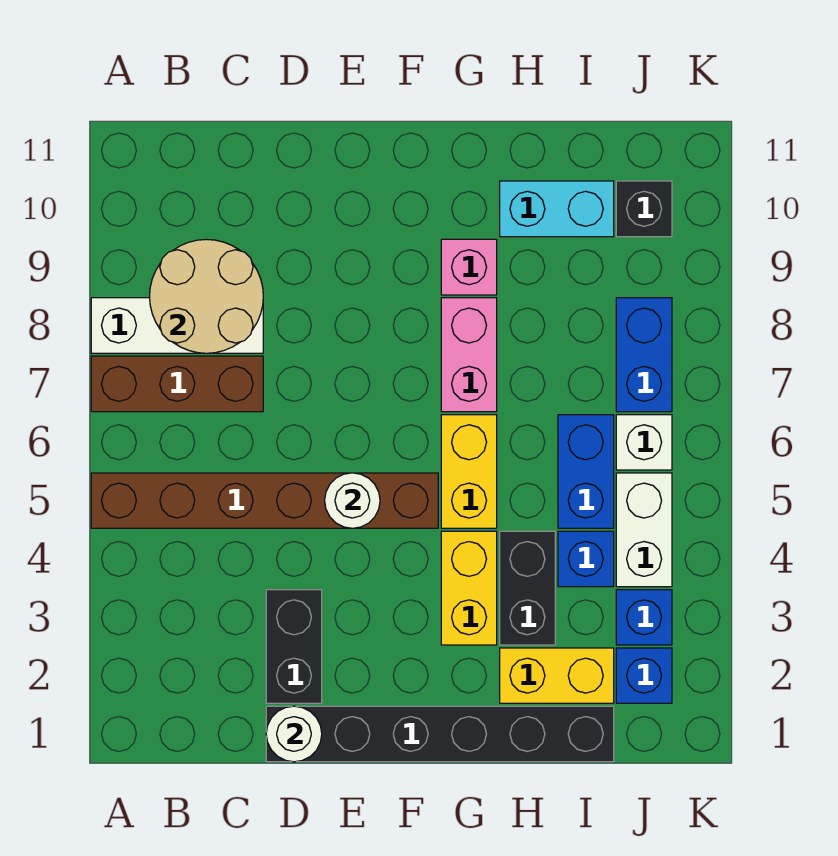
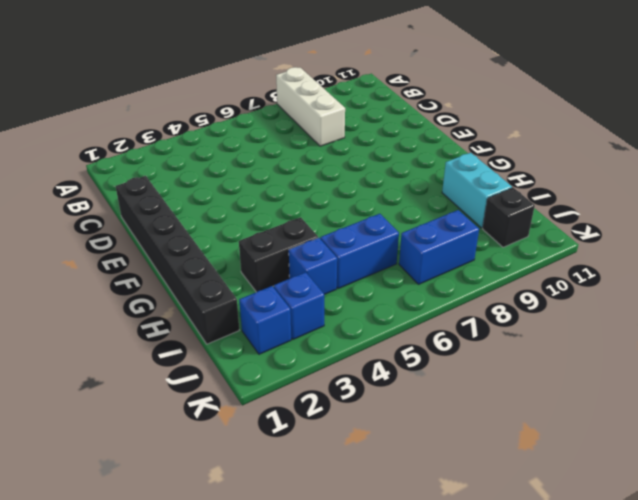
none -> brown 1x6 brick [91,473,438,528]
none -> brown 1x3 brick [91,356,263,412]
none -> black 1x2 brick [266,590,322,703]

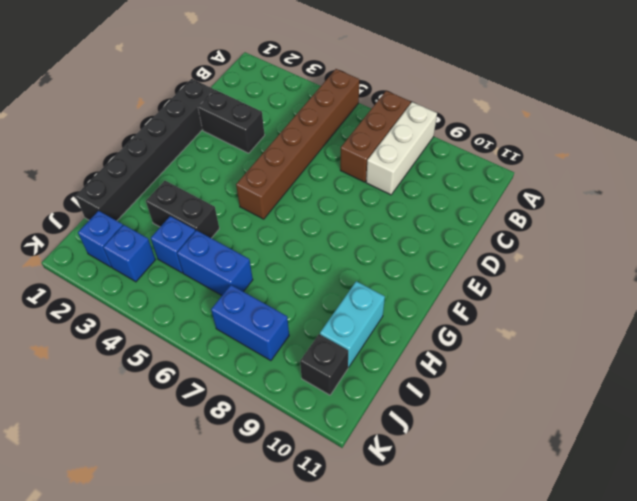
none -> yellow 1x2 brick [441,531,497,645]
none -> yellow 1x2 brick [441,415,497,528]
none -> pink 1x2 brick [441,298,497,412]

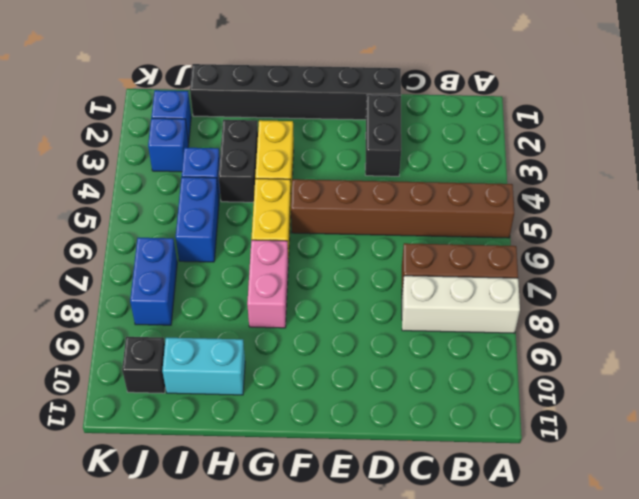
none -> pink 1x1 brick [441,239,497,295]
none -> yellow 1x2 brick [500,648,614,703]
none -> white 1x2 brick [616,473,672,587]

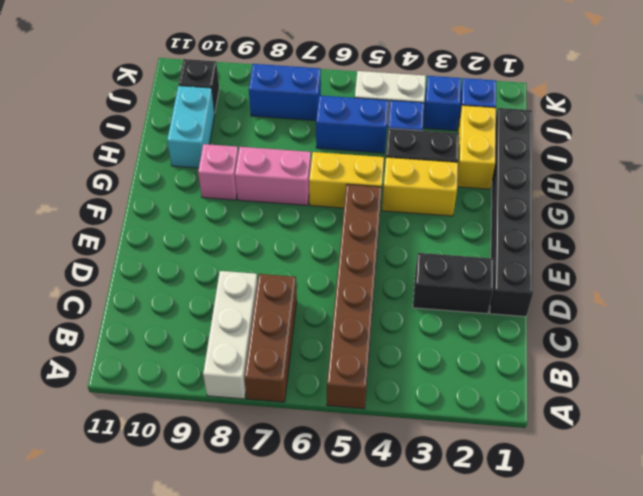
none -> white 1x1 brick [616,415,672,470]
none -> tan 2x2 round brick [150,239,263,353]
none -> white 1x1 round brick [266,706,322,762]

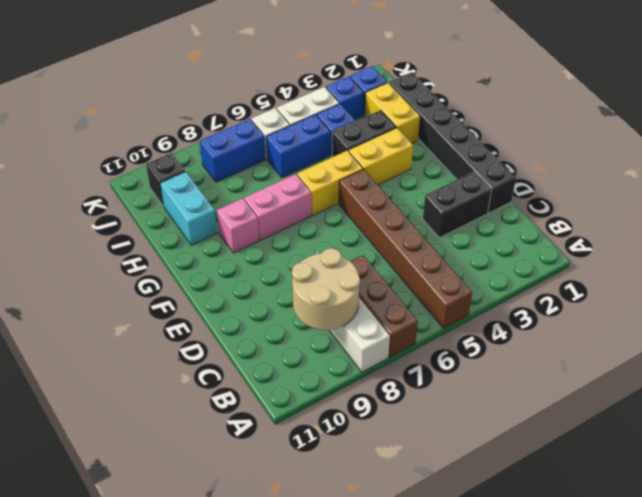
none -> white 1x1 round brick [266,706,322,762]
none -> white 1x1 round brick [325,473,380,528]

